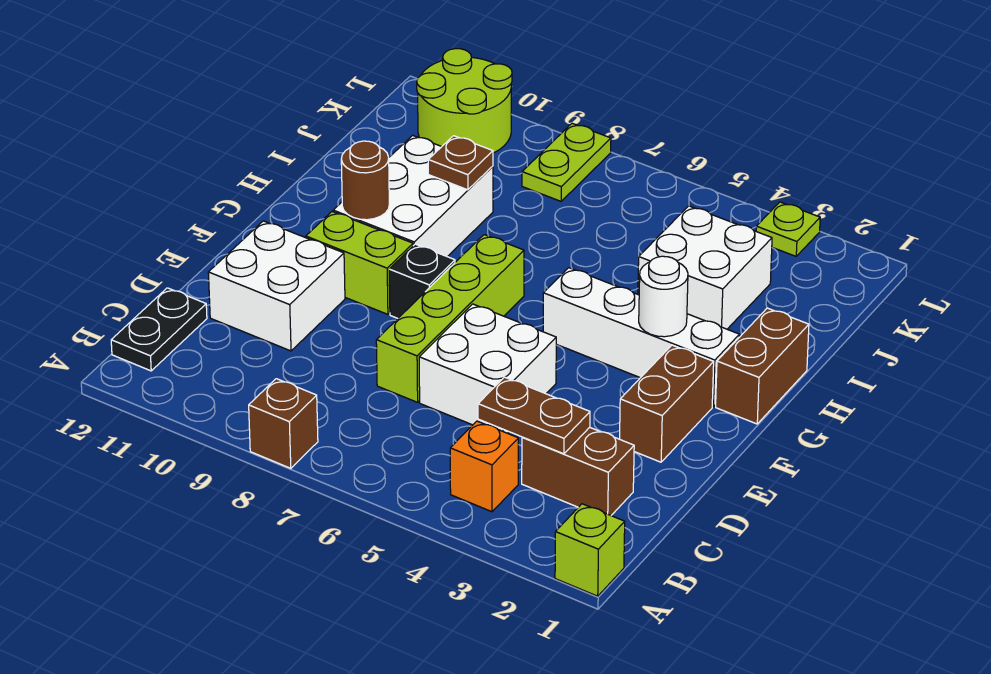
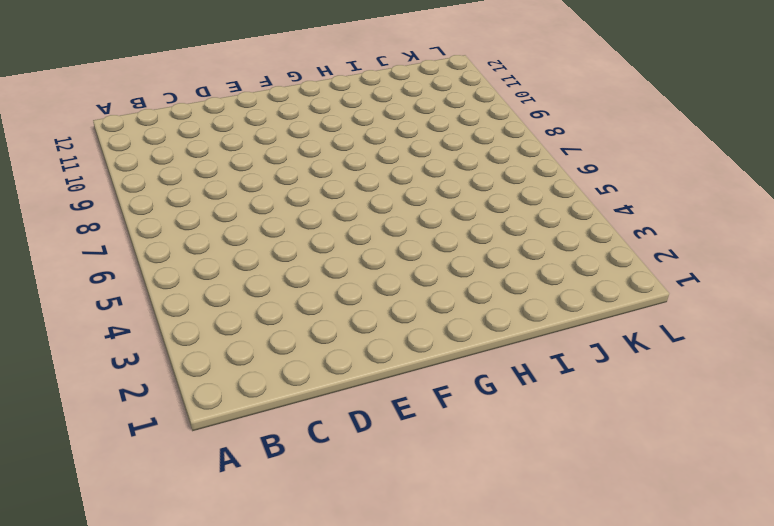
none -> lime 1x1 brick [555,504,625,596]
none -> brown 1x1 brick [249,379,318,468]
none -> orange 1x1 brick [450,421,518,512]

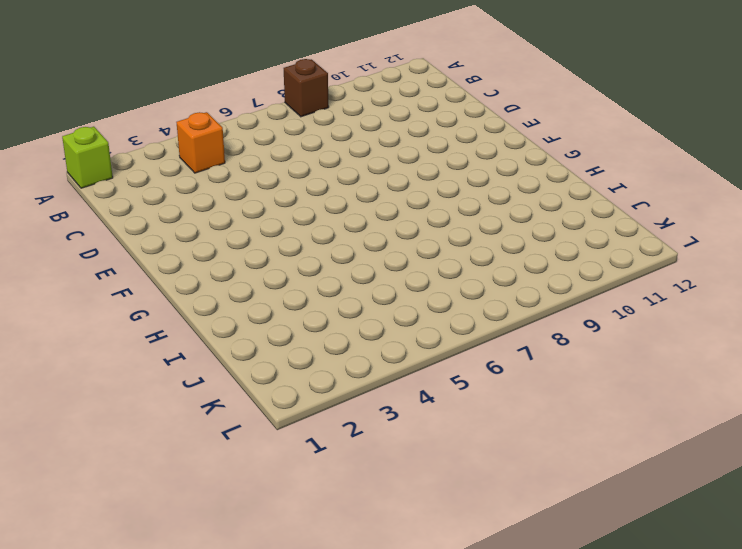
none -> black 1x2 plate [111,288,207,371]
none -> brown 1x2 brick [522,427,634,515]
none -> white 2x2 brick [419,304,556,433]

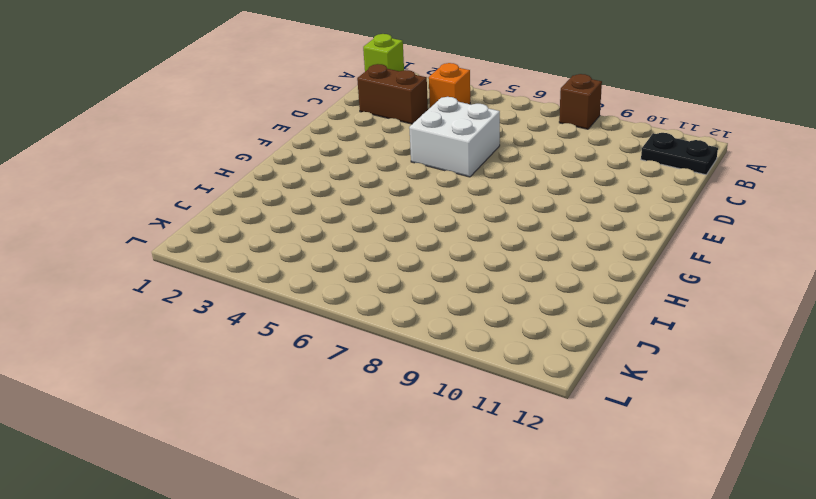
black 1x2 plate [641,133,718,175] -> black 1x2 plate turned to [111,288,207,371]
none -> lime 1x4 brick [376,235,524,402]
none -> white 2x2 brick [208,221,345,351]
none -> brown 1x2 brick [620,345,714,462]

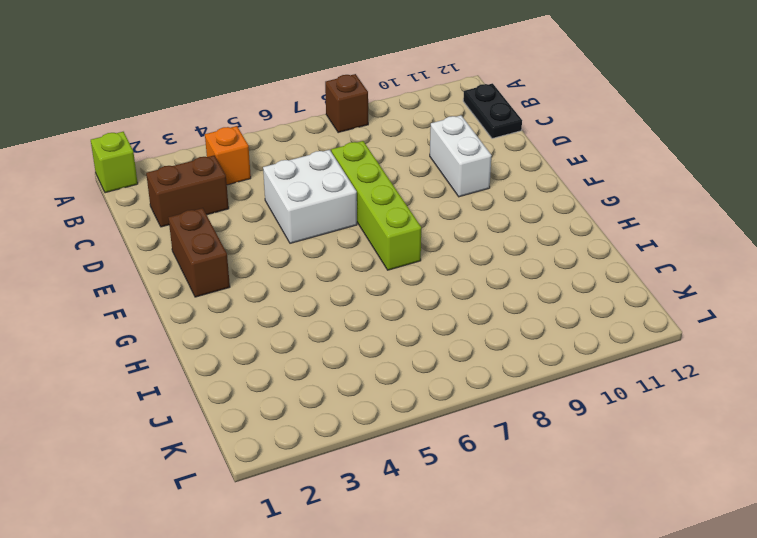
white 1x2 brick [430,115,492,197] -> white 2x2 brick [208,221,345,351]
none -> black 1x1 brick [389,244,455,318]
none -> lime 1x2 brick [306,212,413,314]
none -> brown 1x2 brick [716,308,809,424]

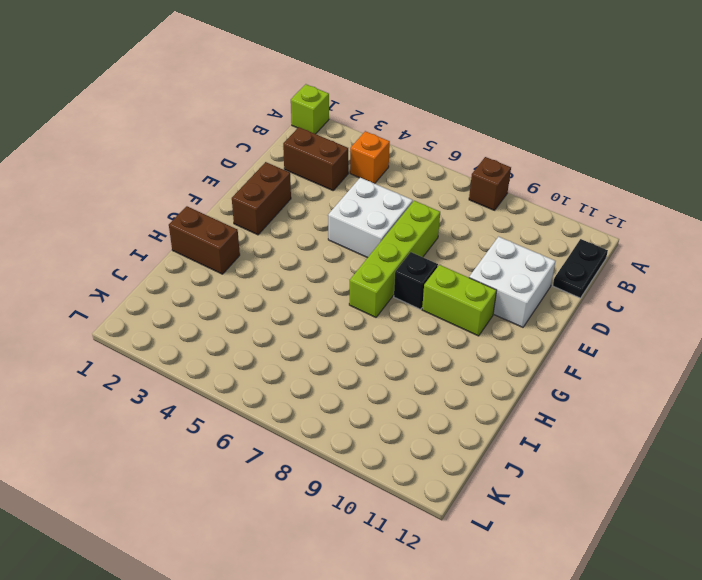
brown 1x2 brick [169,206,240,274] -> brown 1x2 brick turned to [716,308,809,424]
none -> white 1x4 brick [543,268,739,406]
none -> white 2x3 brick [333,135,493,257]
none -> white 2x2 brick [638,206,772,329]

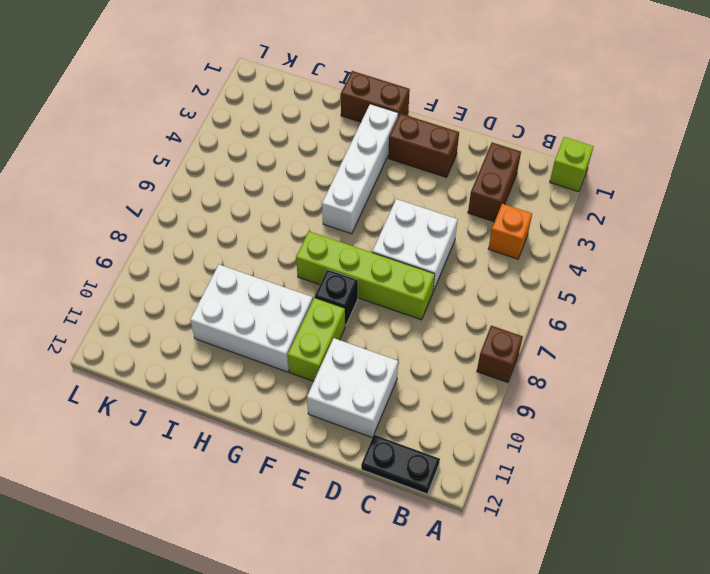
none -> white 2x2 brick [638,206,772,329]
none -> lime 1x2 plate [522,123,611,201]
none -> lime 2x2 round brick [417,49,512,153]

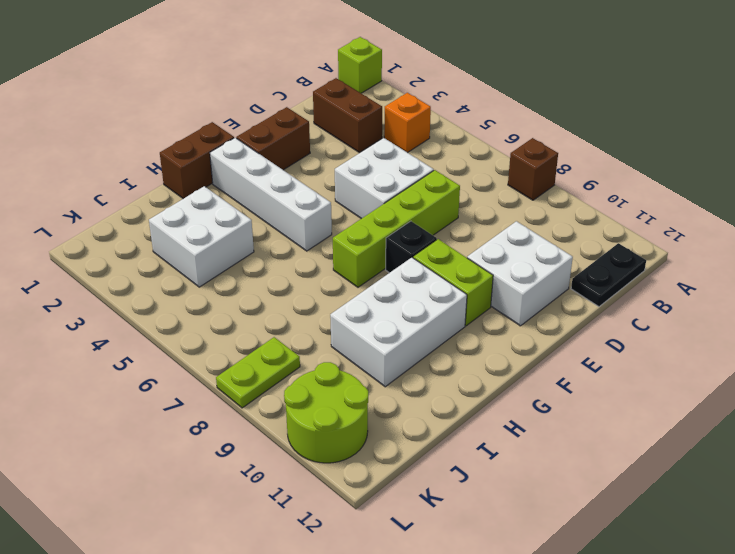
none -> lime 1x1 plate [756,202,820,256]
none -> brown 1x2 plate [478,377,590,454]
none -> white 1x1 round brick [639,256,688,337]

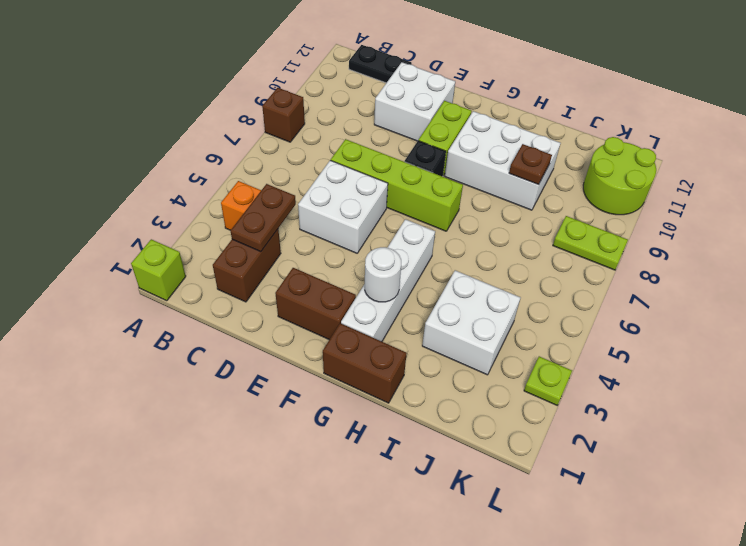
none -> brown 1x1 round brick [341,141,389,220]

